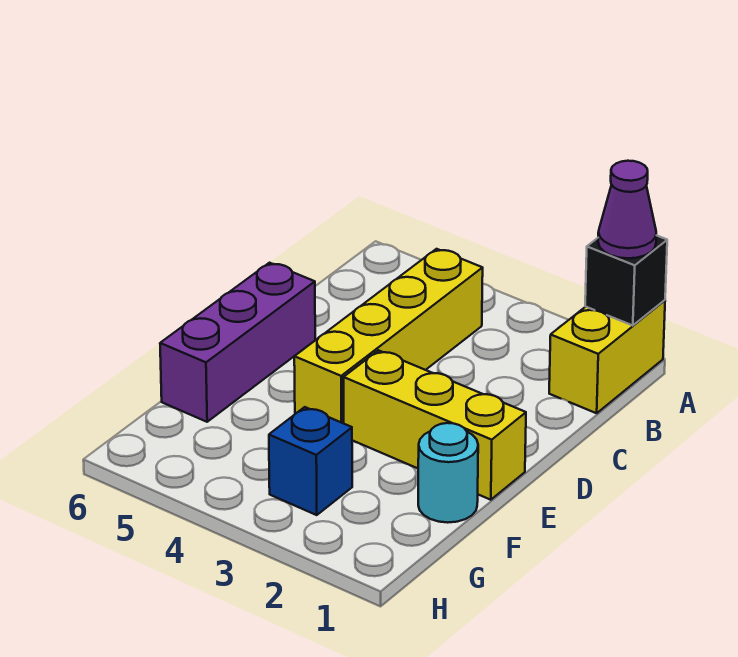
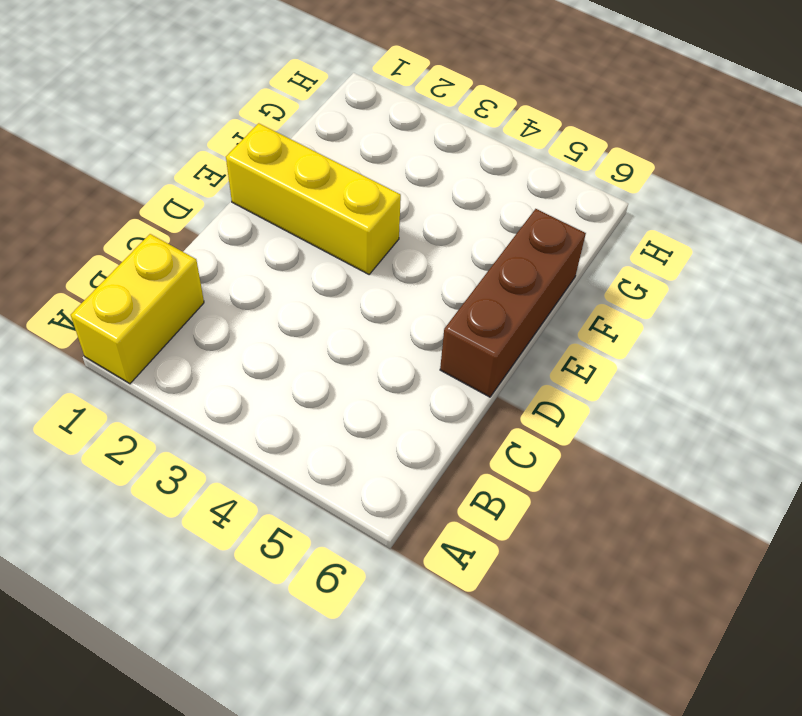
brown 1x3 brick [440,209,586,397] -> purple 1x3 brick [160,263,315,422]
none -> yellow 1x4 brick [294,249,483,423]
none -> cyan 1x1 round brick [418,423,478,523]

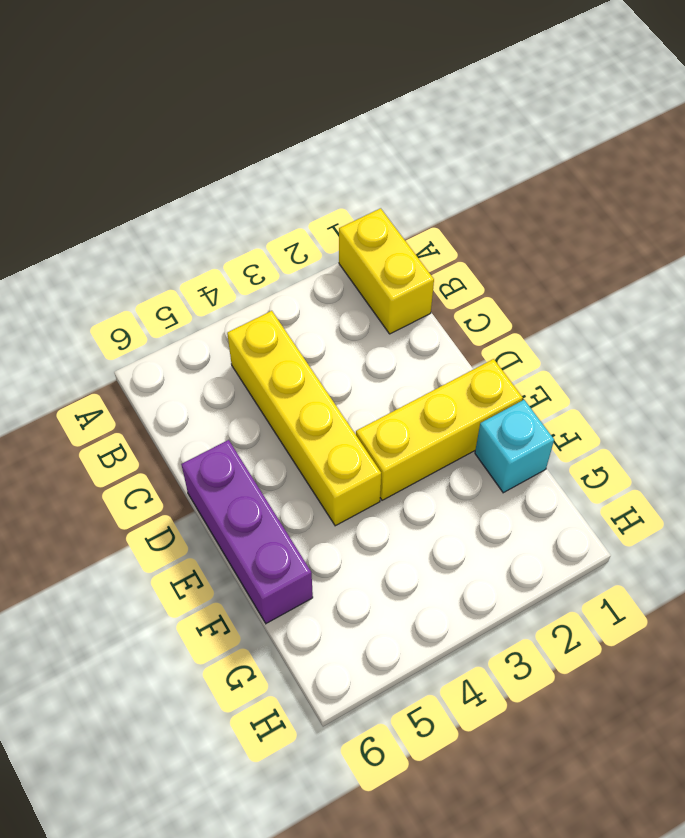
cyan 1x1 brick [475,400,554,493] -> cyan 1x1 round brick [418,423,478,523]
none -> blue 1x1 brick [269,407,352,515]
none -> black 1x1 brick [585,235,667,326]

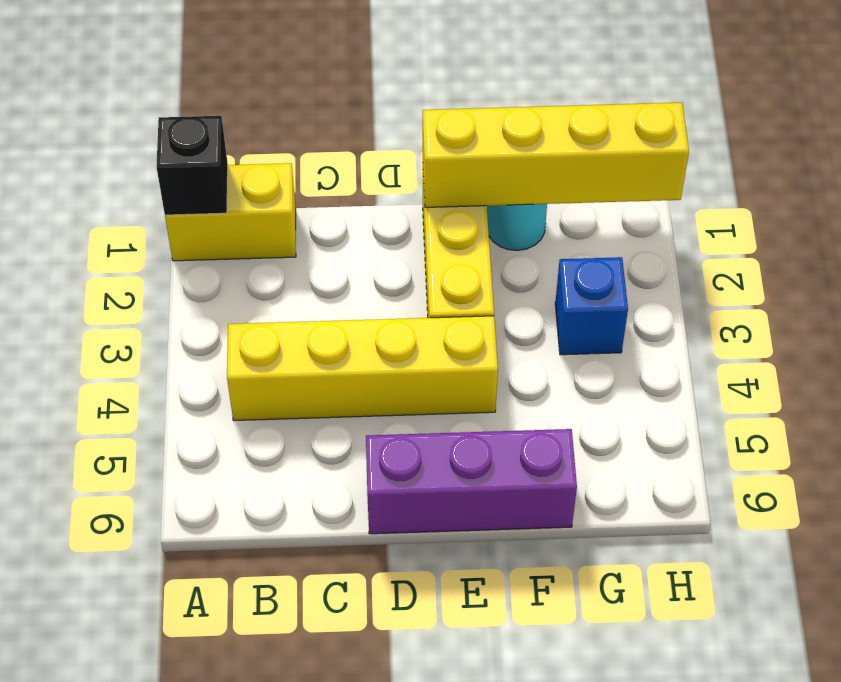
yellow 1x4 brick [423,103,689,207] -> none
none -> purple 1x1 cone [598,161,656,258]

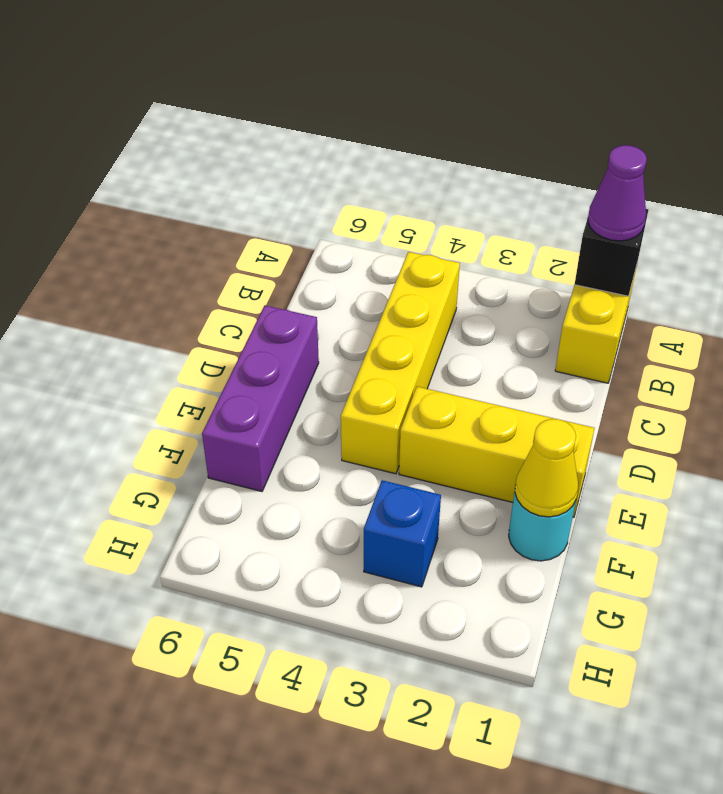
yellow 1x1 cone [515,419,578,517] -> none

